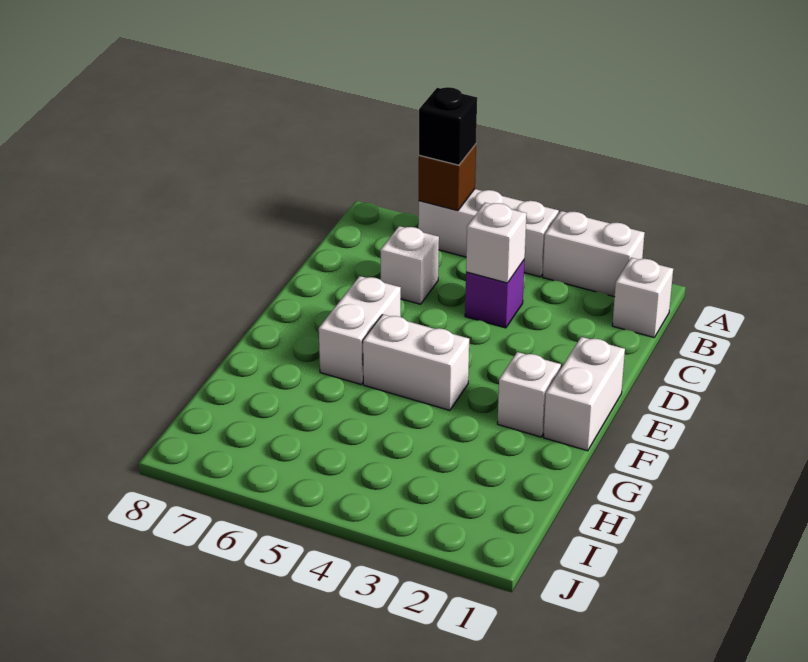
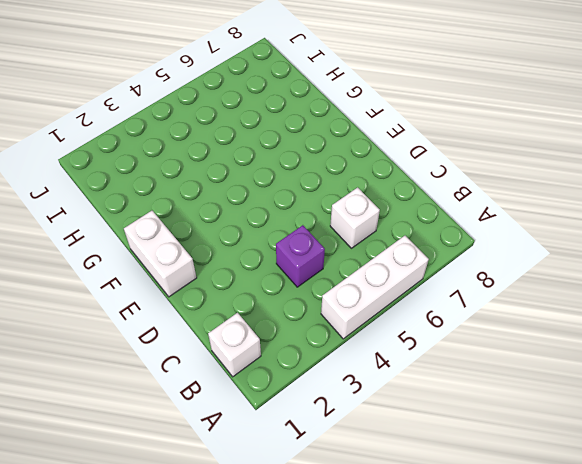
none -> white 1x2 brick [543,211,645,297]
none -> white 1x2 brick [319,276,401,384]
none -> white 1x1 brick [497,352,561,437]

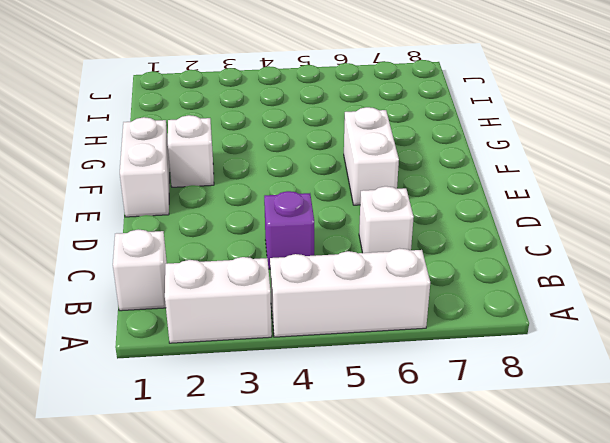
none -> white 1x2 brick [363,314,469,410]
none -> brown 1x1 brick [419,144,476,211]
none -> white 1x1 brick [466,203,527,283]

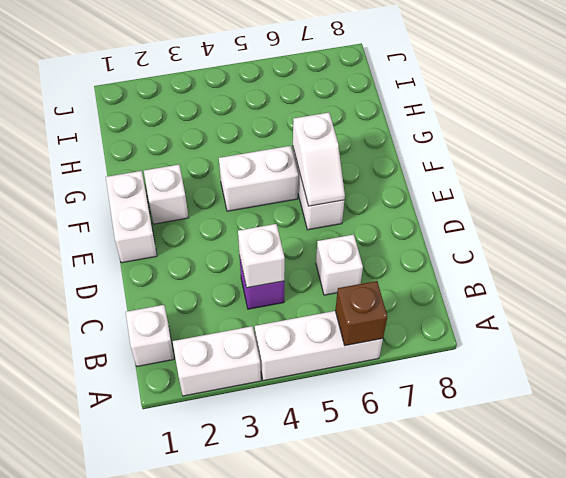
white 1x2 slope [293,113,345,206] -> none
none -> black 1x1 brick [419,87,477,165]

